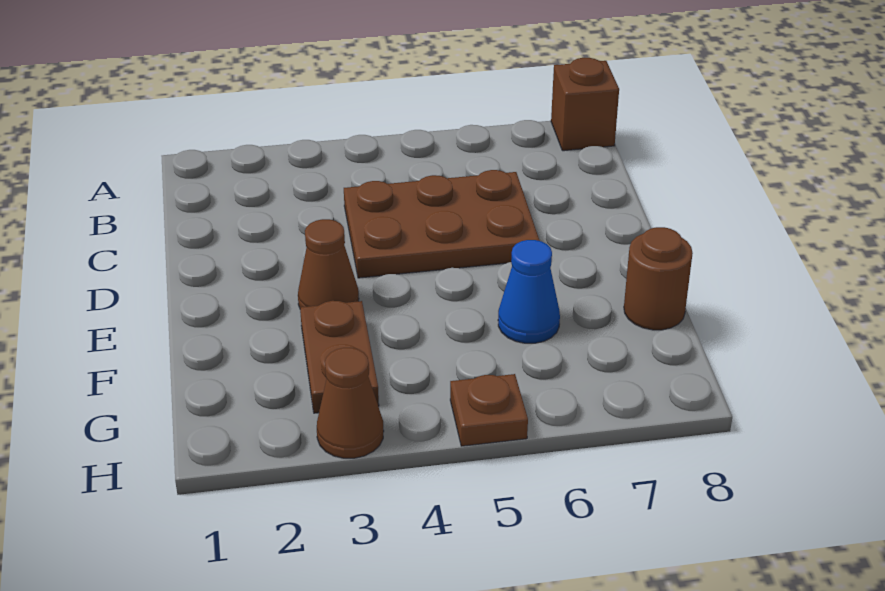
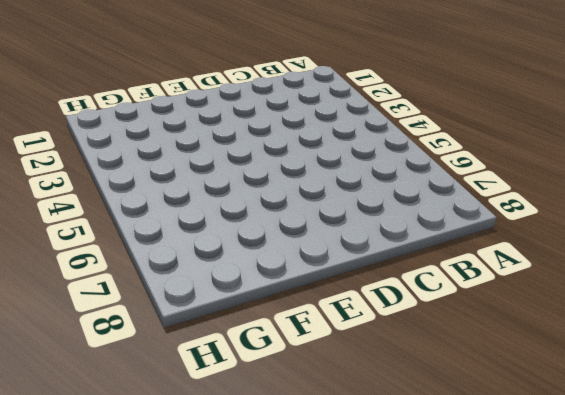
none -> brown 1x1 brick [551,58,619,151]
none -> brown 2x3 plate [344,170,540,278]

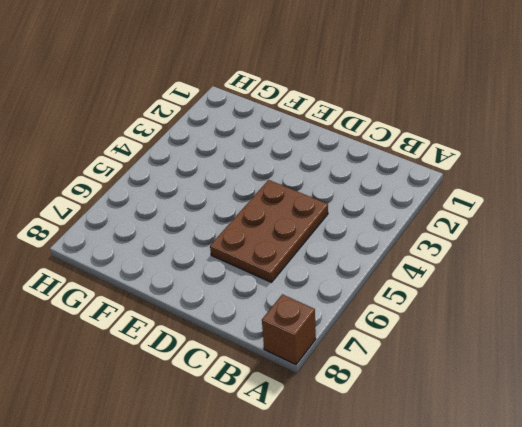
none -> brown 1x1 cone [298,219,359,308]
none -> brown 1x2 plate [300,301,379,413]

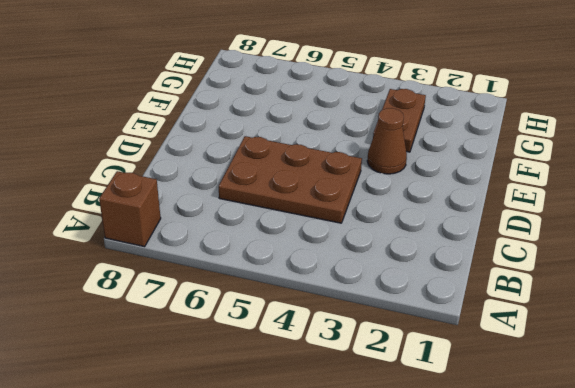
none -> blue 1x1 cone [498,240,560,343]
none -> brown 1x1 round brick [624,227,693,330]

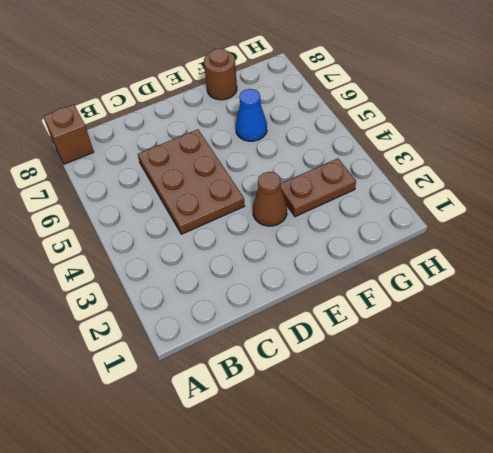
none -> brown 1x1 cone [317,348,384,458]
none -> brown 1x1 plate [450,374,528,446]

